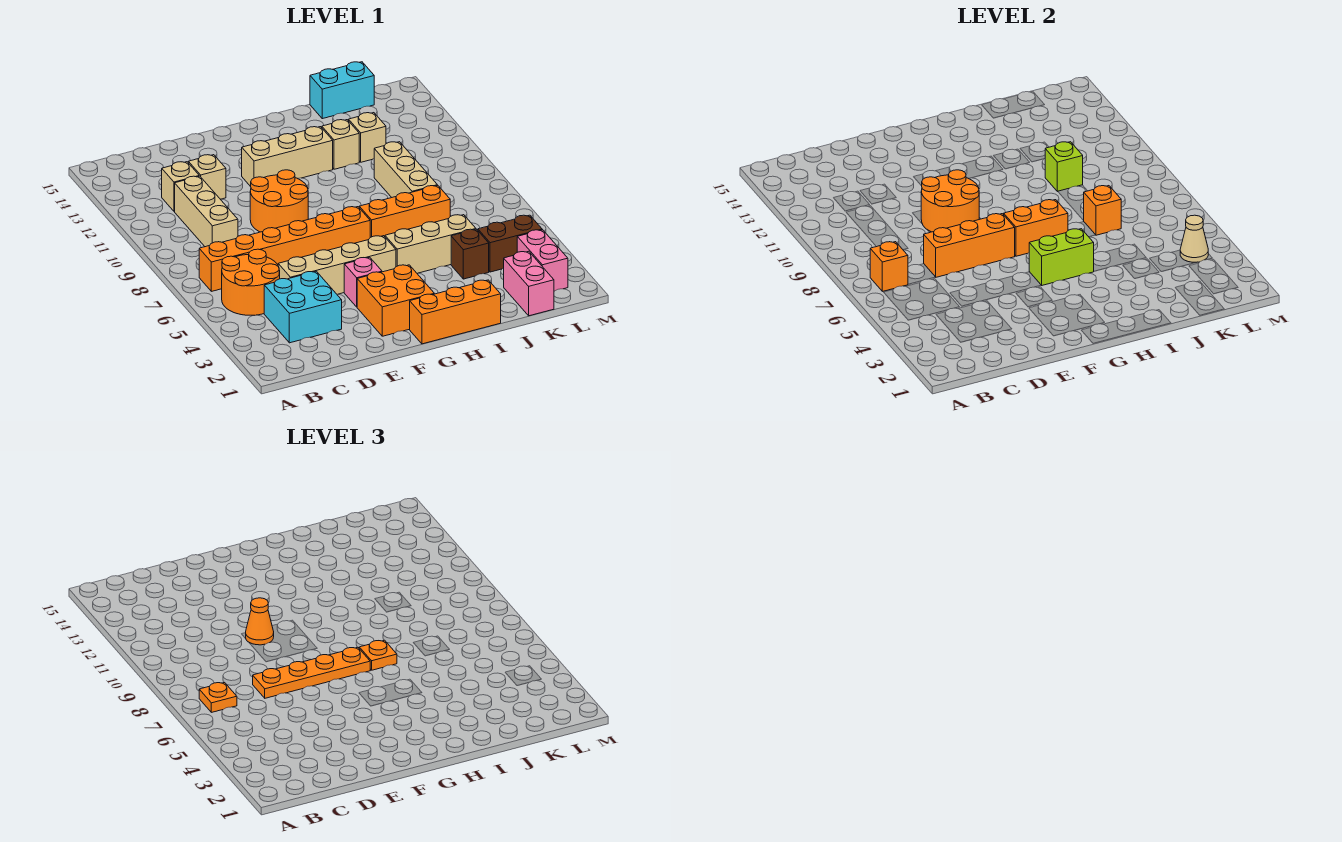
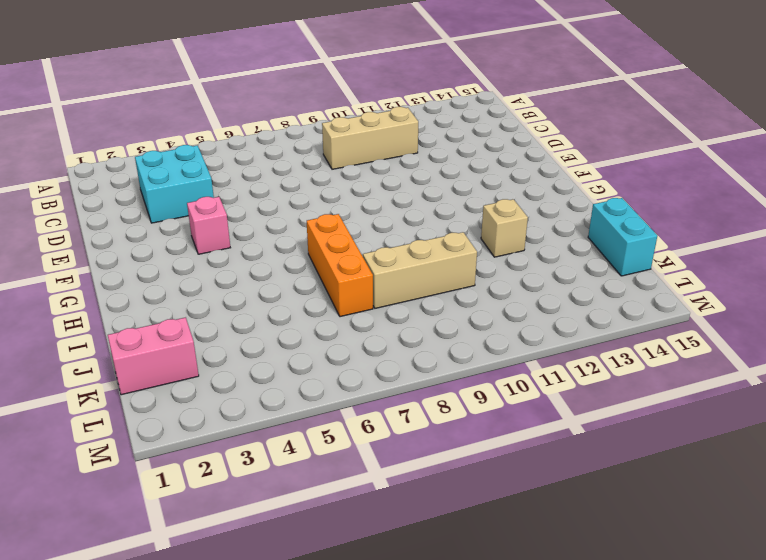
none -> orange 2x2 round brick [222,249,280,315]
none -> orange 1x6 brick [199,207,370,291]
none -> tan 1x1 brick [162,162,199,211]
none -> tan 1x4 brick [278,236,396,294]

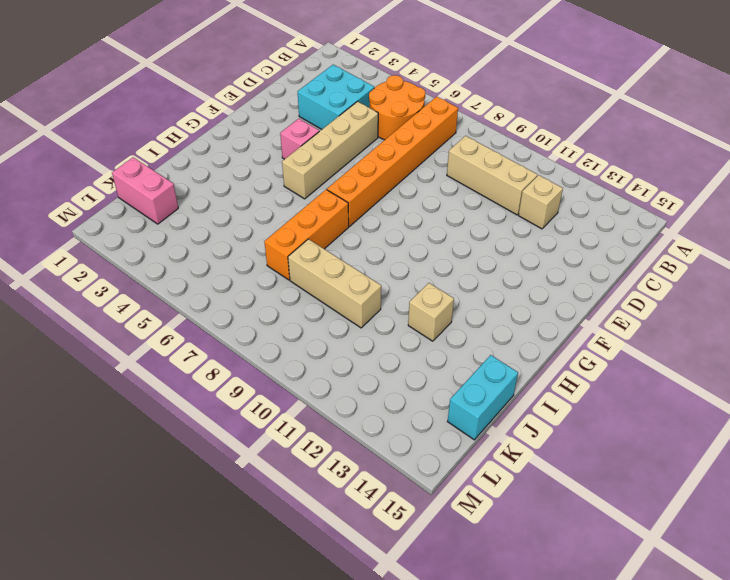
none -> tan 1x1 brick [188,155,226,199]
none -> orange 2x2 round brick [250,170,308,232]
none -> orange 2x2 brick [357,265,434,336]
none -> tan 1x3 brick [242,127,333,187]

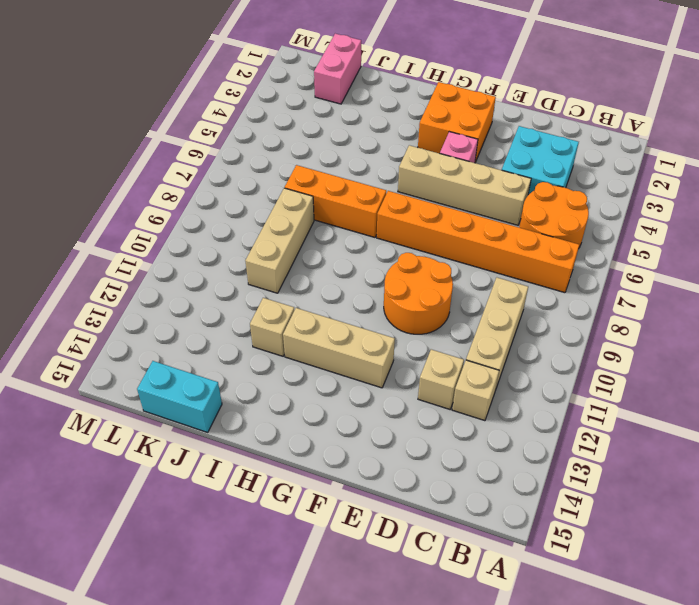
none -> orange 1x3 brick [410,280,501,344]
none -> tan 1x3 brick [385,215,476,273]
none -> brown 1x1 brick [451,229,489,279]
none -> tan 1x1 brick [349,113,386,162]

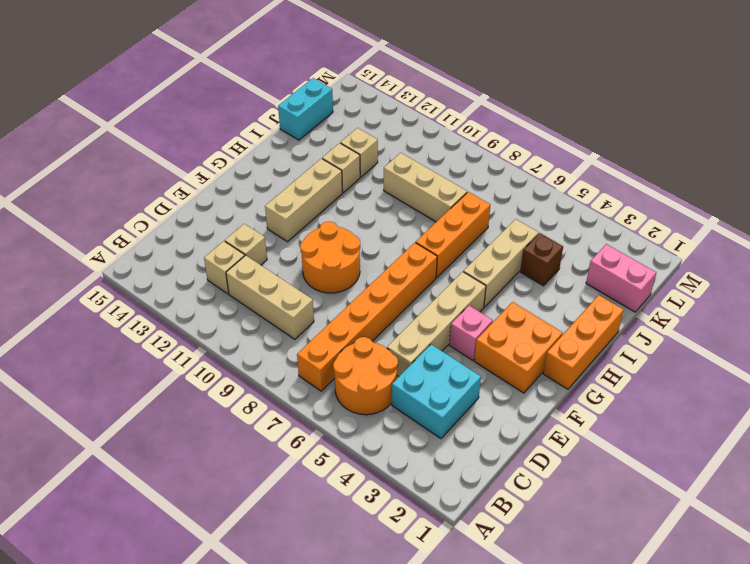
none -> brown 1x2 brick [478,215,542,272]
none -> pink 1x2 brick [517,230,568,291]
none -> orange 1x1 brick [870,242,908,291]
none -> orange 1x3 brick [924,214,1015,277]

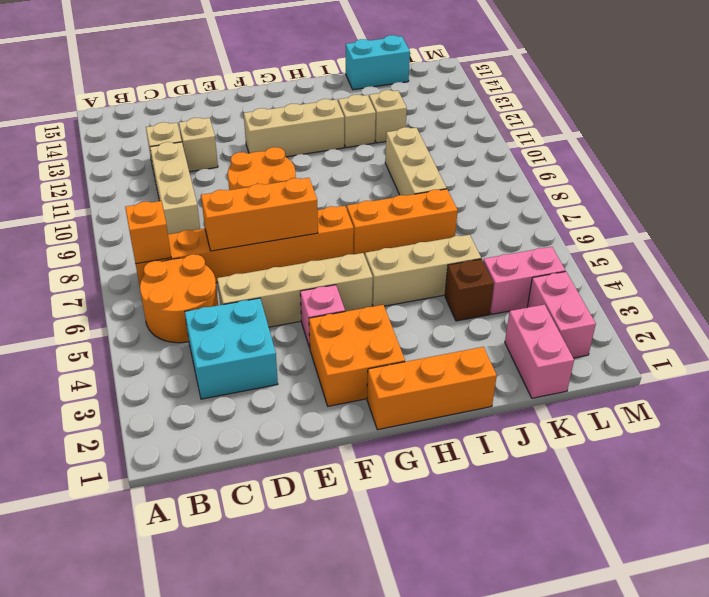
pink 1x2 brick [483,247,565,314] -> brown 1x2 brick [478,215,542,272]
none -> orange 2x2 round brick [921,170,979,232]
none -> lime 1x2 brick [1029,229,1094,285]
none -> orange 1x2 brick [1004,200,1068,256]
none -> orange 1x1 brick [1084,186,1121,235]

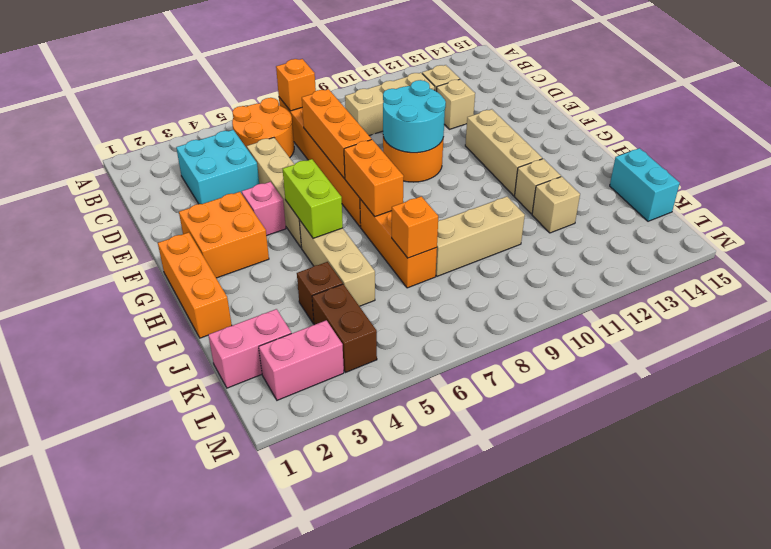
cyan 2x2 round brick [383,80,446,153] -> orange 2x2 round brick [921,170,979,232]
none -> lime 1x1 brick [1045,142,1083,191]
none -> tan 1x1 cone [1180,215,1208,262]
none -> orange 1x1 plate [199,683,237,712]
none -> orange 1x4 plate [253,647,370,698]

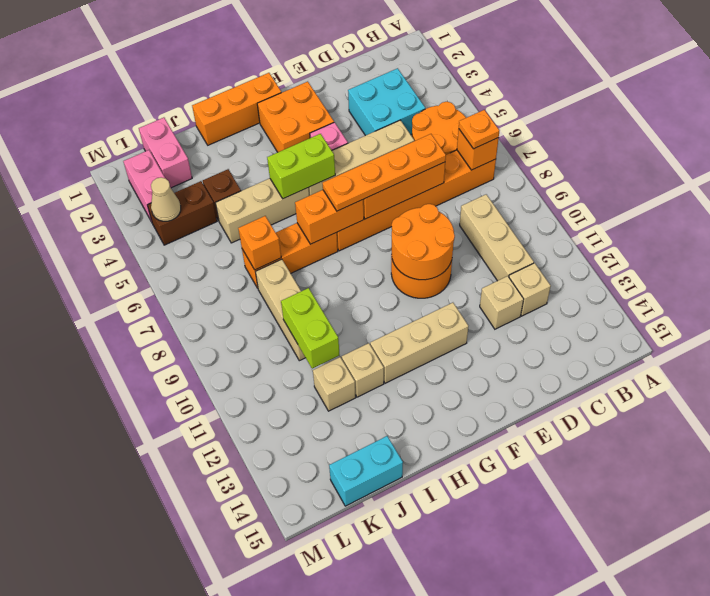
lime 1x2 brick [281,288,339,369] -> lime 1x1 brick [1045,142,1083,191]
none -> orange 1x1 cone [246,598,274,645]
none -> orange 1x1 plate [359,640,397,670]

